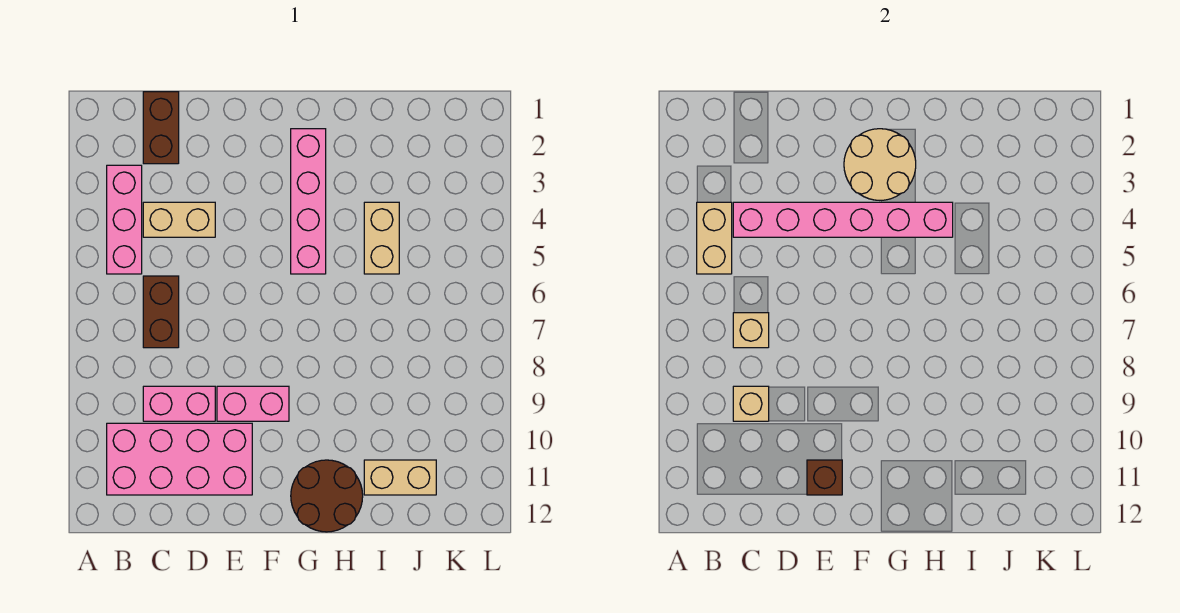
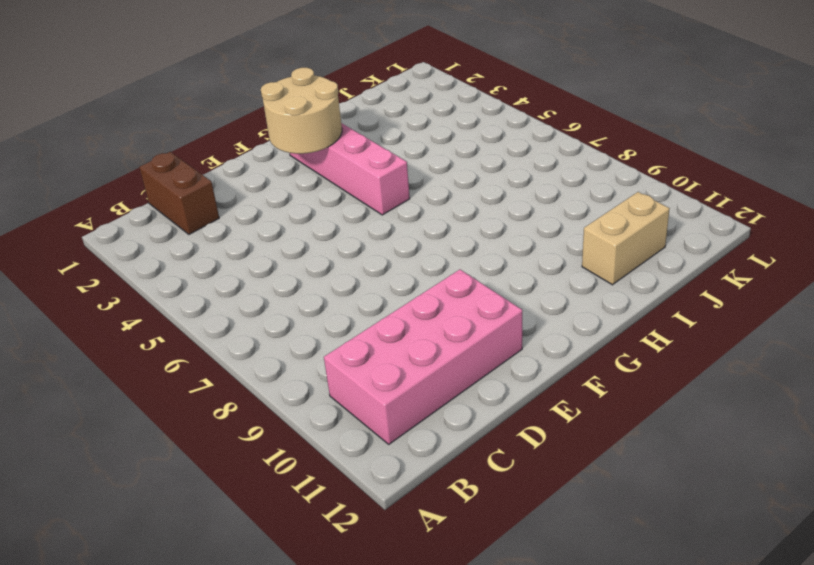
none -> pink 1x3 brick [107,165,142,274]
none -> tan 1x2 brick [143,202,215,237]
none -> brown 1x2 brick [143,276,179,348]

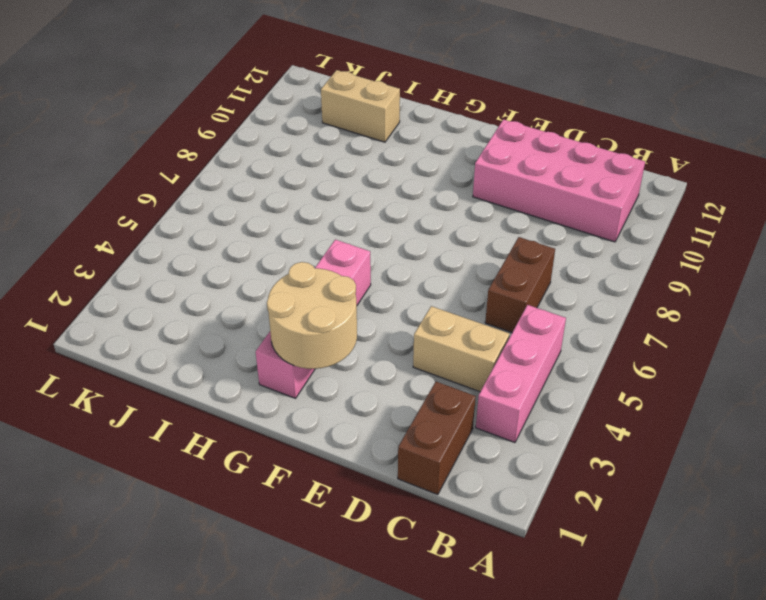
none -> pink 1x2 brick [143,386,215,421]
none -> pink 1x2 brick [217,386,289,421]
none -> brown 2x2 round brick [291,460,363,532]

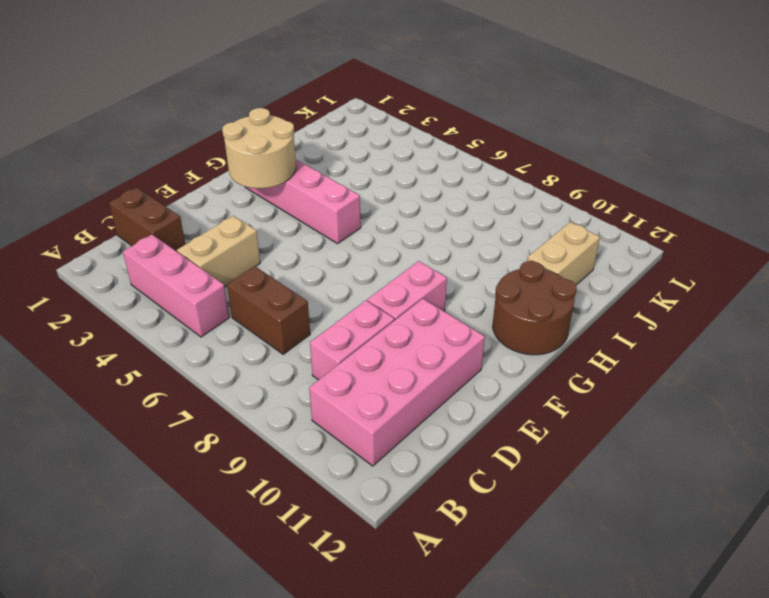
none -> tan 1x2 brick [364,202,399,274]
none -> tan 1x2 brick [697,202,732,274]
none -> pink 1x6 brick [733,202,953,237]

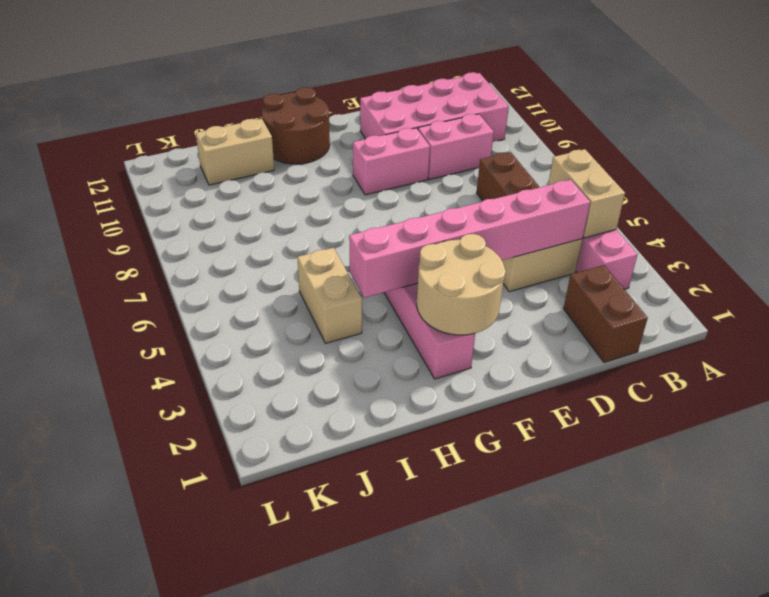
none -> tan 1x1 brick [733,313,769,348]
none -> tan 1x1 brick [733,386,769,421]
none -> brown 1x1 brick [807,460,842,495]

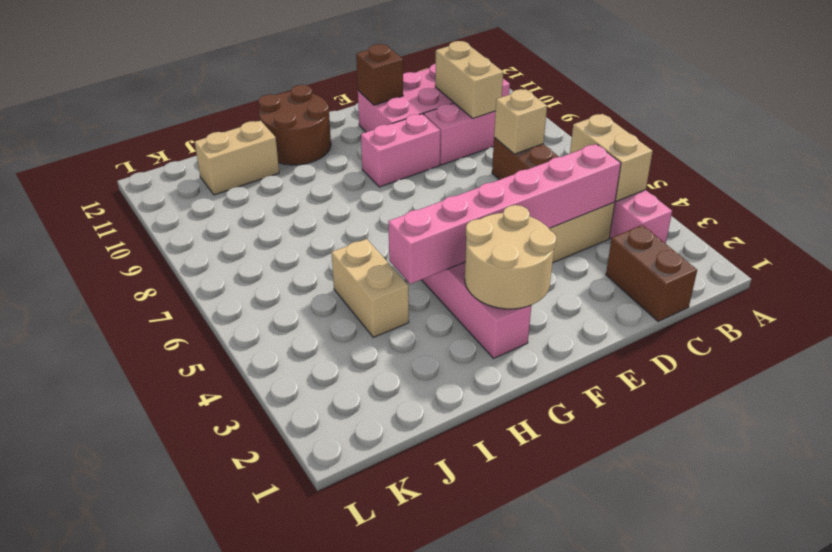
tan 1x2 brick [435,41,503,118] -> tan 1x1 brick [733,386,769,421]

